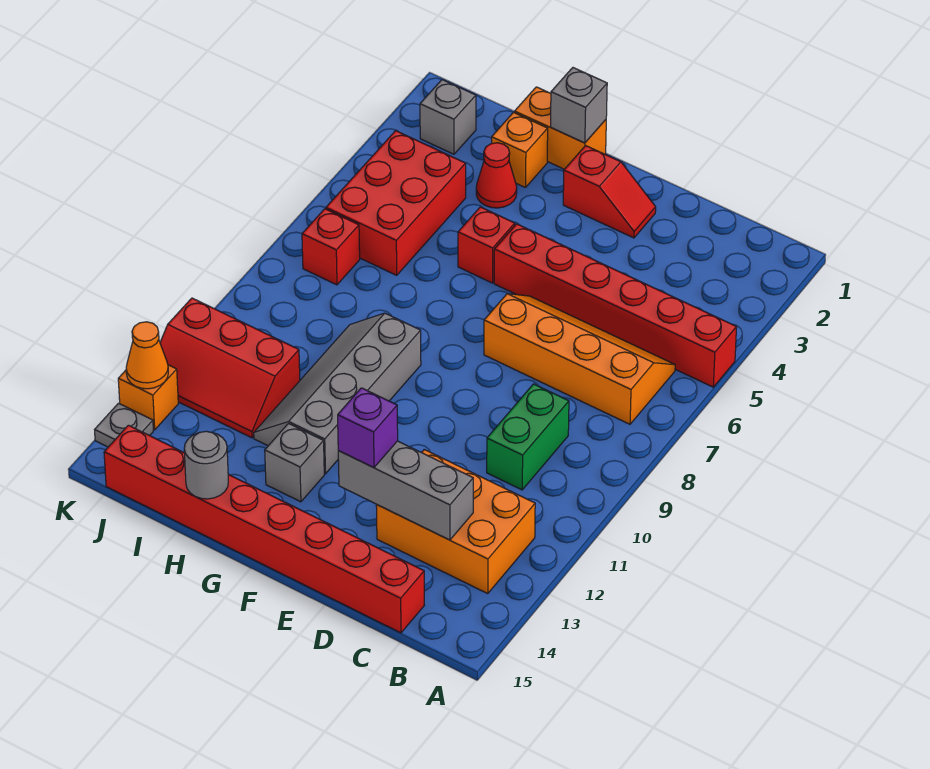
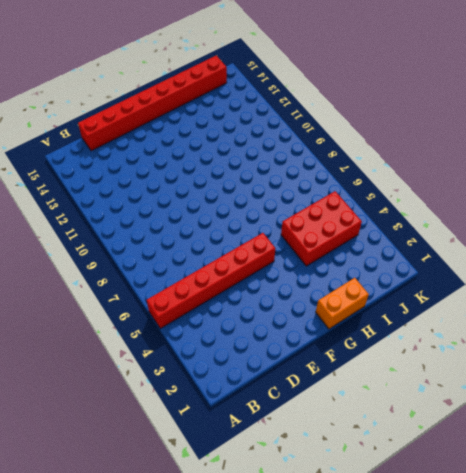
red 2x3 brick [281,191,362,266] -> red 2x3 brick turned to [326,131,466,275]
none -> orange 2x4 slope [484,294,675,424]
none -> orange 2x3 brick [376,450,535,593]
none -> green 1x2 brick [487,384,569,490]

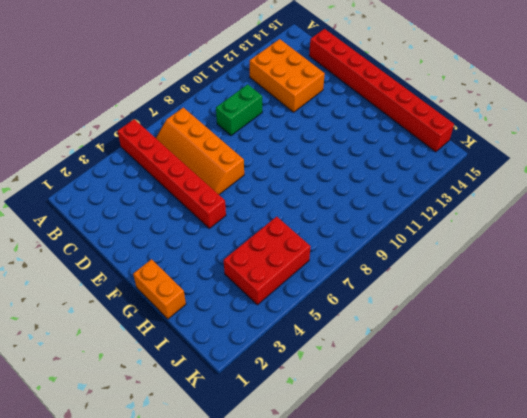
none -> red 1x2 slope [563,146,656,238]
none -> red 1x1 brick [458,207,515,283]
none -> grey 2x4 slope [254,313,421,474]

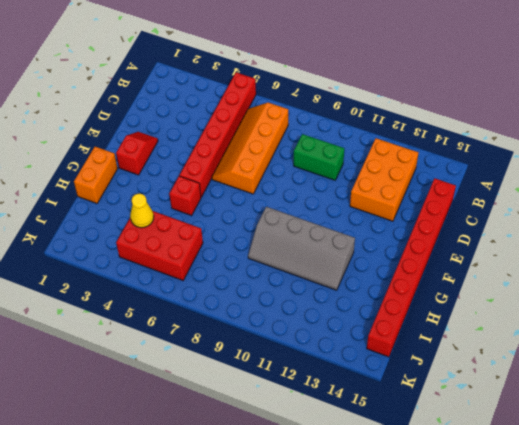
yellow 1x1 cone [130,194,154,228] -> none
none -> grey 1x1 brick [265,424,324,502]
none -> orange 1x1 brick [492,112,548,188]
none -> red 1x1 cone [476,143,517,208]

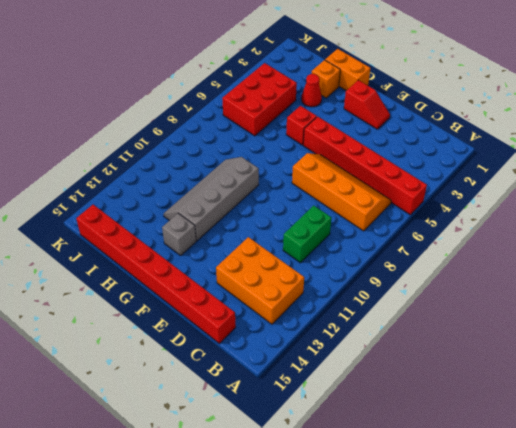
none -> red 2x3 slope [160,298,300,438]
none -> grey 1x1 brick [420,80,476,154]
none -> red 1x1 brick [302,209,360,285]

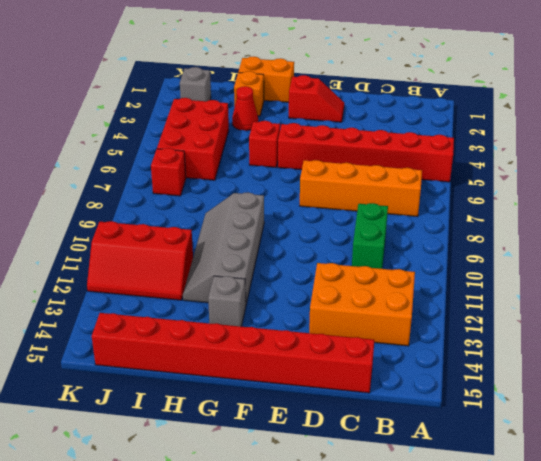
none -> orange 1x1 brick [118,365,178,430]
none -> grey 1x1 plate [95,403,153,447]
none -> grey 1x3 brick [338,441,473,540]

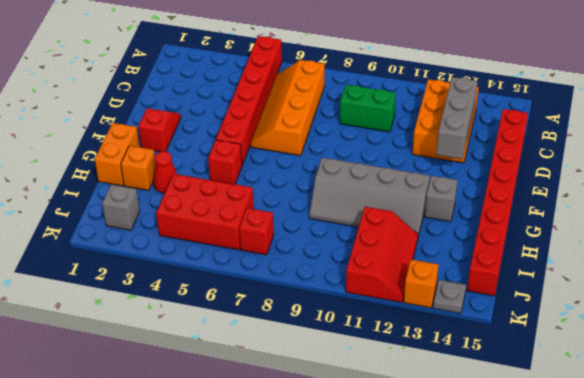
none -> grey 1x1 brick [551,68,607,143]
none -> grey 1x1 round brick [184,431,228,499]
none -> orange 1x1 cone [126,322,168,389]

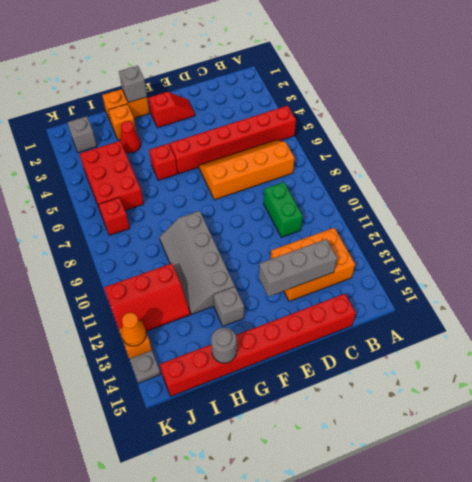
none -> purple 1x1 brick [338,388,398,468]

